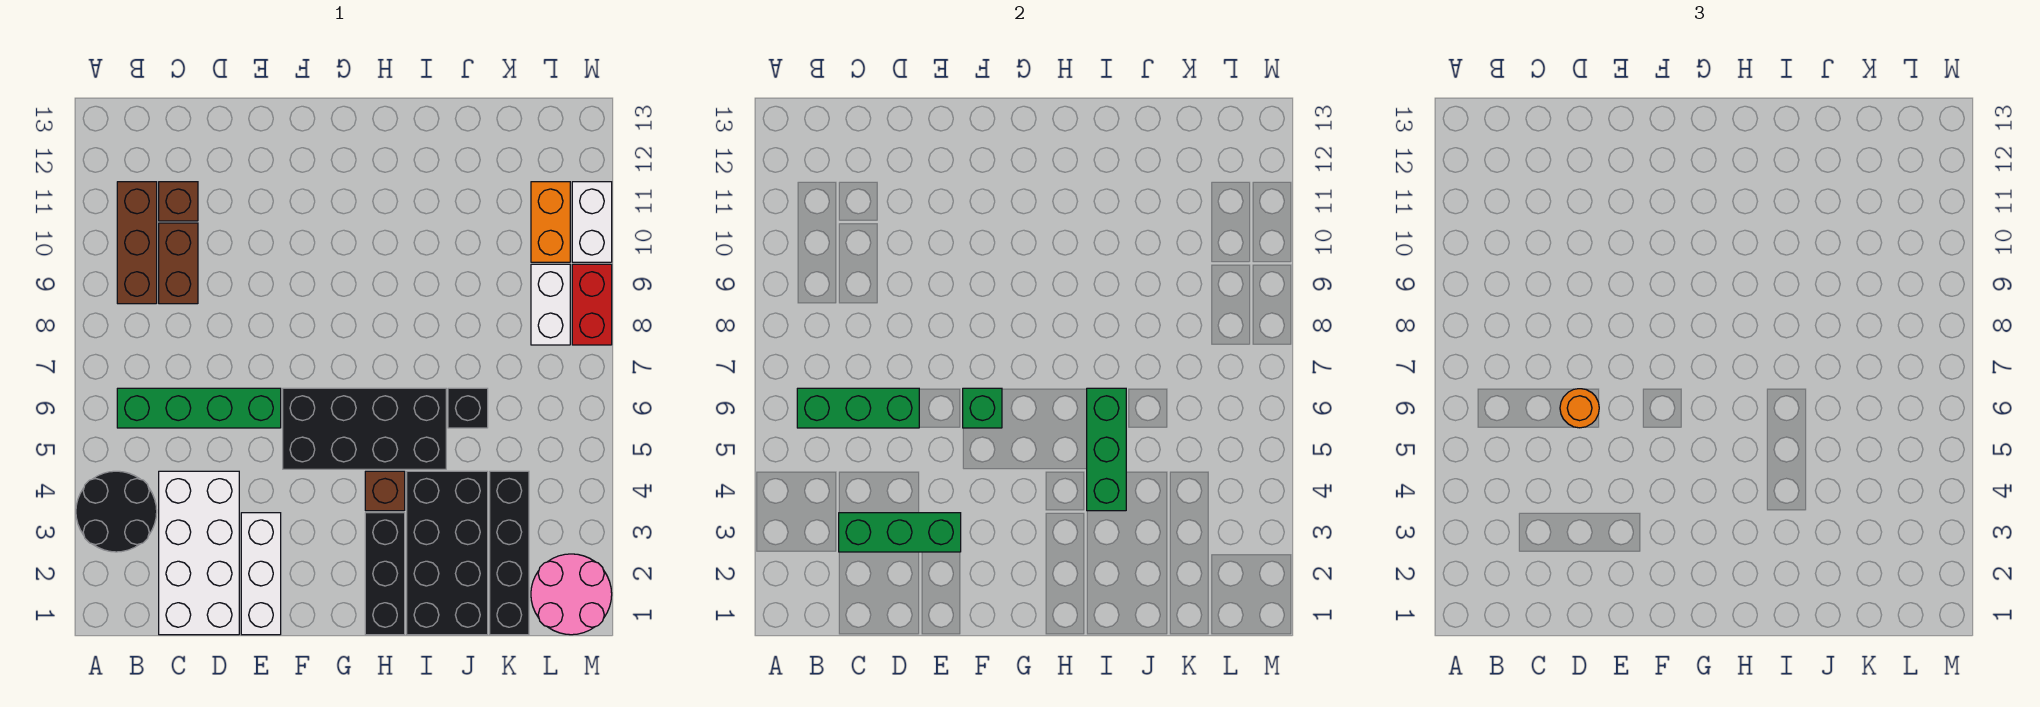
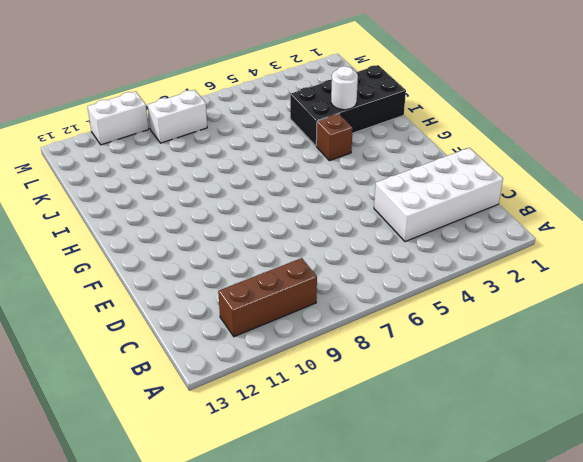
white 1x1 round brick [331,66,358,110] -> none
none -> black 2x2 round brick [76,471,157,552]
none -> green 1x4 brick [117,388,281,428]
none -> brown 1x2 brick [159,223,198,304]

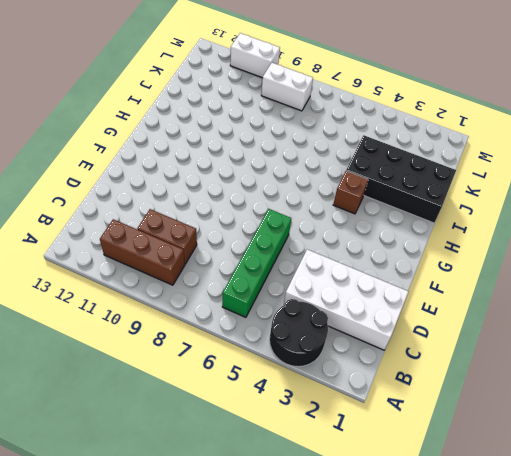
none -> brown 1x1 brick [159,182,198,221]
none -> white 1x3 brick [241,513,281,635]
none -> black 2x4 brick [283,388,446,469]

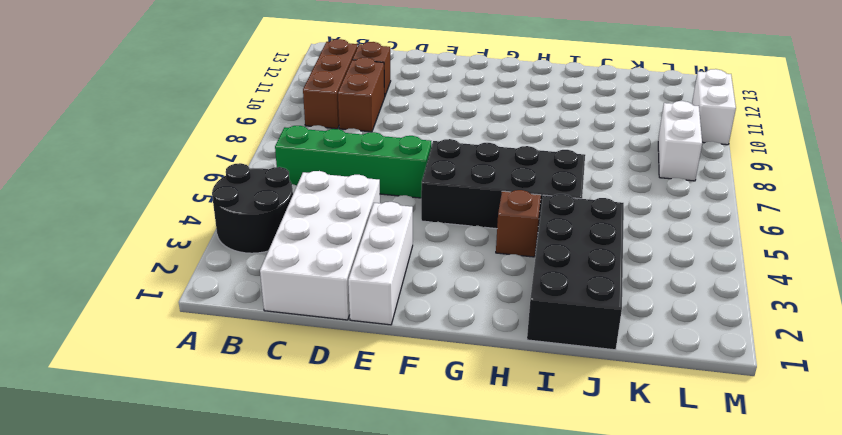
none -> black 1x3 brick [365,513,405,635]
none -> black 1x1 brick [448,388,488,428]
none -> black 1x4 brick [490,471,529,635]

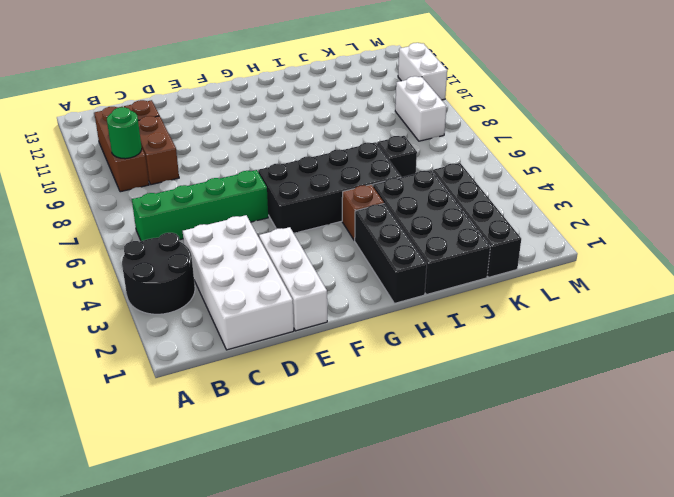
green 1x1 round brick [107,107,142,159] -> none
none -> pink 2x2 round brick [531,554,612,635]
none -> orange 1x2 brick [531,182,570,262]
none -> red 1x2 brick [572,264,612,345]

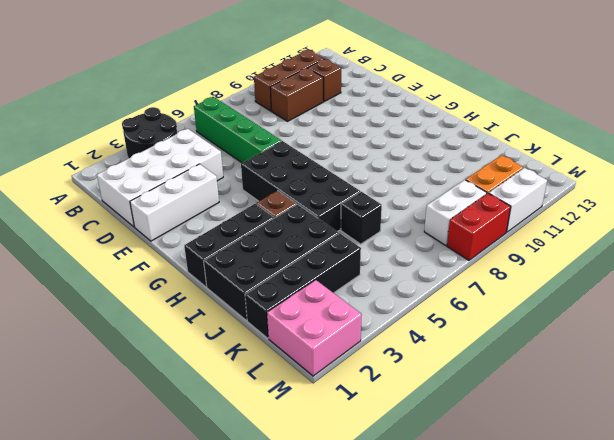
pink 2x2 brick [267,280,362,376] -> pink 2x2 round brick [531,554,612,635]
none -> green 1x3 brick [797,388,919,428]
none -> green 1x3 brick [839,513,961,552]
none -> green 1x1 brick [963,388,1002,428]

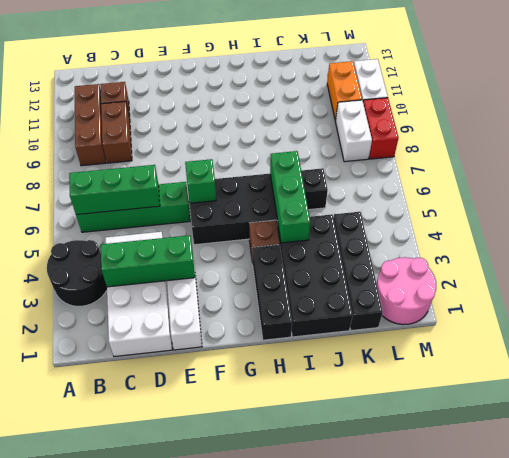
none -> orange 1x1 round brick [1560,389,1599,428]

